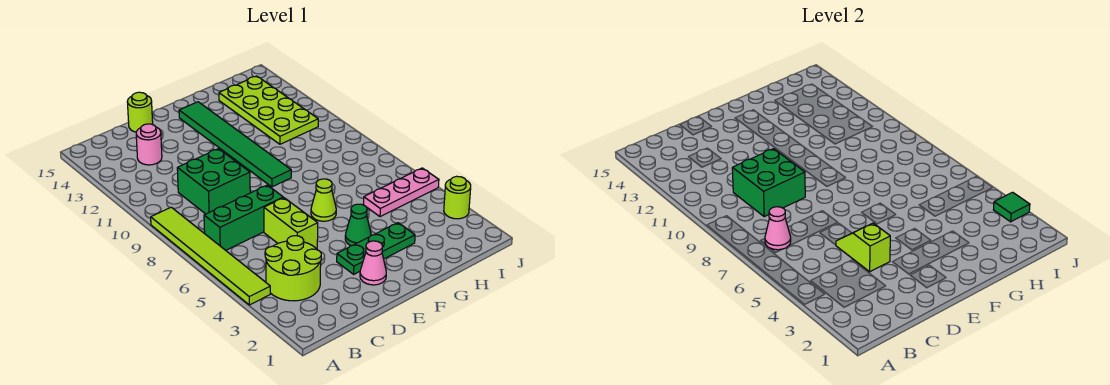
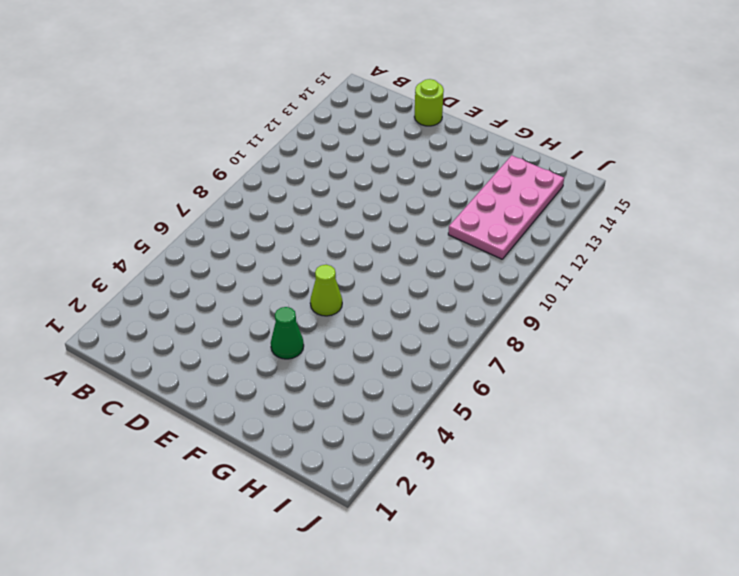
pink 2x4 plate [448,155,564,259] -> lime 2x4 plate [219,76,318,144]
none -> lime 1x6 tile [151,207,270,305]
none -> lime 2x2 round brick [265,236,321,301]
none -> green 1x3 brick [204,185,283,250]

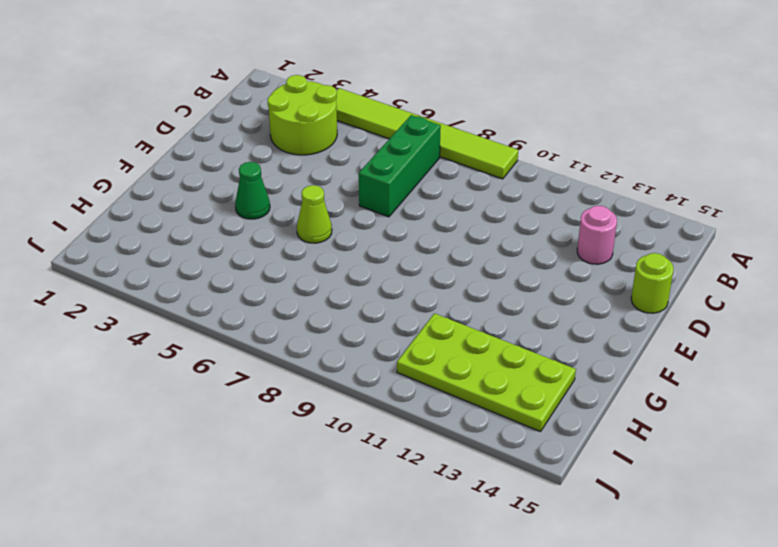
none -> green 2x2 brick [177,149,250,214]
none -> lime 1x2 brick [264,198,318,249]
none -> pink 1x1 cone [360,241,386,285]

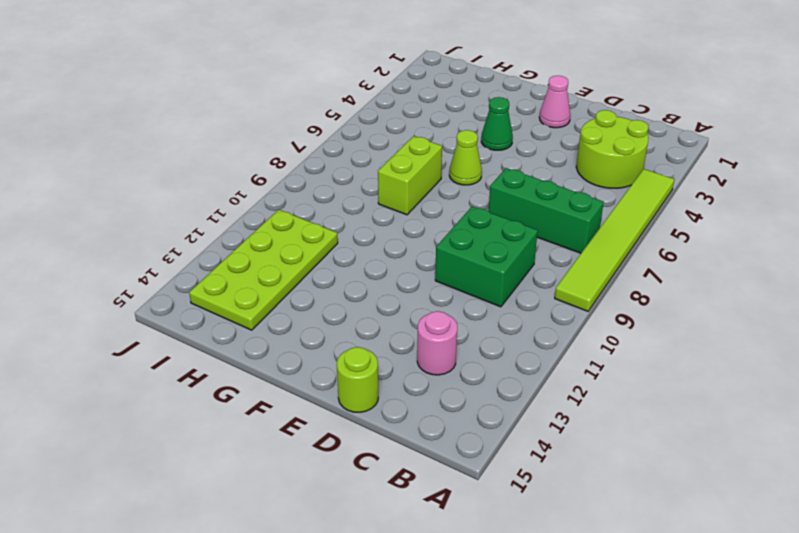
lime 1x2 brick [378,136,442,215] -> lime 1x2 brick moved to [264,198,318,249]
none -> green 1x3 plate [337,223,415,274]
none -> green 1x6 tile [179,102,291,187]
none -> pink 1x3 plate [364,168,439,217]

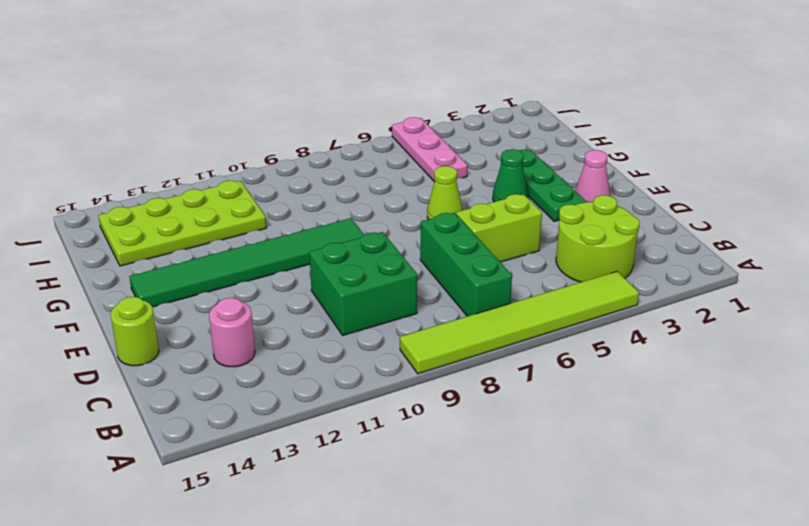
none -> lime 1x1 round brick [444,176,471,219]
none -> pink 1x1 cone [765,207,791,250]
none -> green 2x2 brick [732,149,805,217]

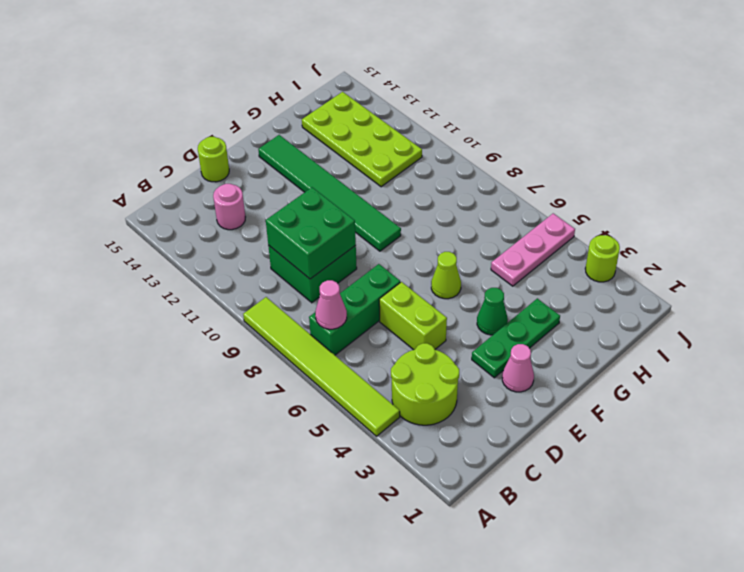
none -> lime 1x2 slope [836,223,890,272]
none -> green 1x1 tile [993,192,1030,222]

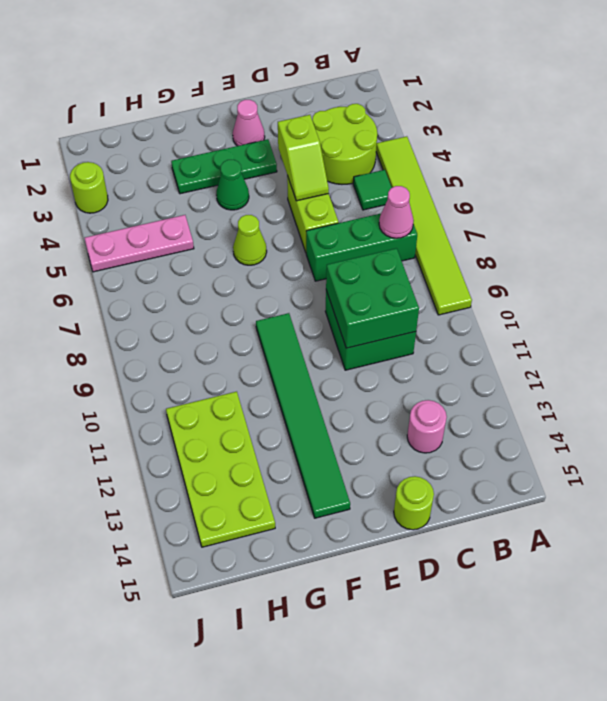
green 1x1 tile [353,170,392,210] -> green 1x1 tile moved to [993,192,1030,222]

